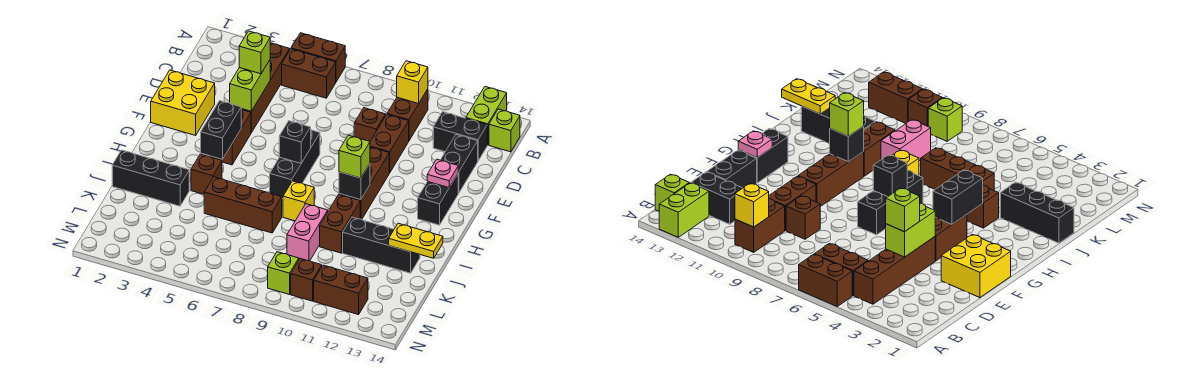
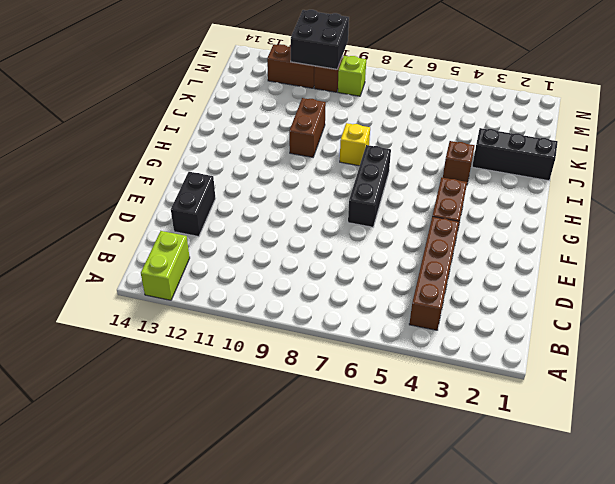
black 2x2 brick [291,10,349,69] -> none
none -> brown 1x2 brick [291,33,345,82]
none -> brown 1x2 brick [282,49,336,98]
none -> brown 1x2 brick [387,89,428,140]
none -> lime 1x1 brick [489,109,520,152]

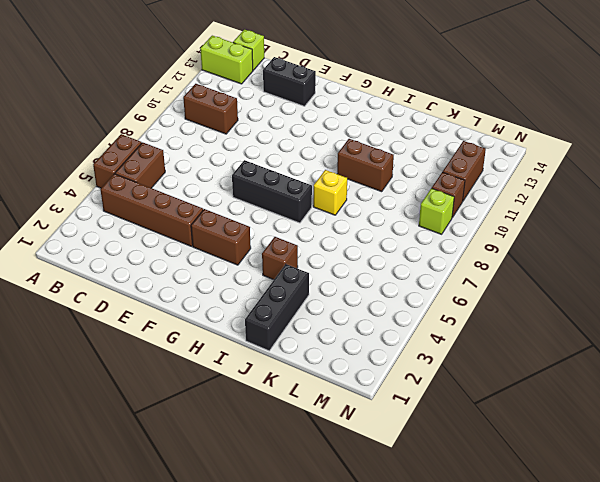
none -> black 1x2 brick [433,112,487,161]
none -> brown 1x1 brick [354,108,386,141]
none -> brown 1x2 brick [370,115,409,173]
none -> yellow 2x2 brick [151,70,215,135]

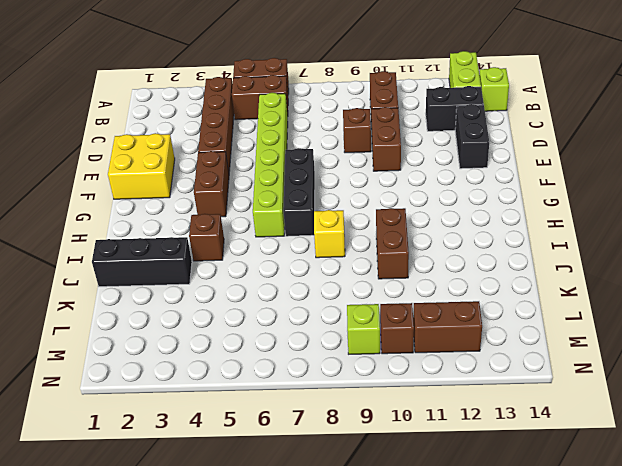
lime 1x6 brick [253,93,288,237] -> none
none -> brown 1x3 brick [339,147,389,219]
none -> black 1x2 brick [418,174,458,225]
none -> brown 1x3 brick [204,177,282,233]
none -> pink 1x2 brick [287,204,328,261]

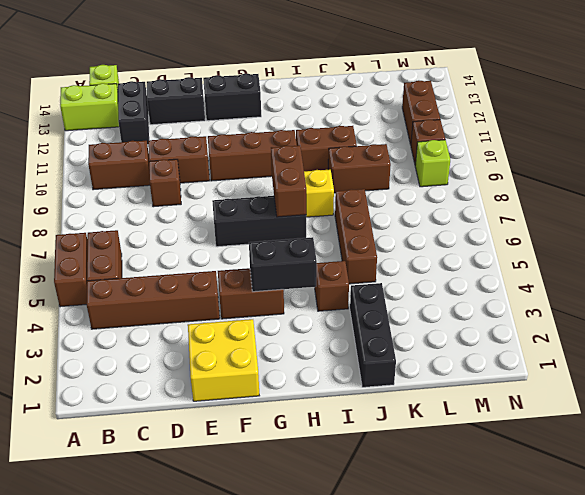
brown 1x2 brick [271,145,306,217] -> none
brown 1x2 brick [328,144,391,193] -> pink 1x2 brick [287,204,328,261]
none -> black 1x3 brick [343,217,420,273]
none -> yellow 1x1 brick [397,61,428,103]
none -> lime 1x2 brick [230,60,270,111]
none -> pink 1x1 plate [427,159,458,188]

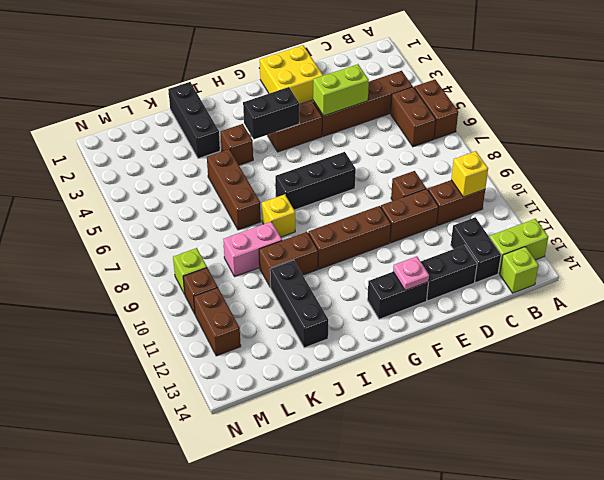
none -> black 1x1 brick [279,121,311,163]
none -> black 1x1 brick [339,164,370,200]
none -> yellow 1x2 plate [389,223,443,258]
none -> lime 1x1 brick [239,31,270,74]

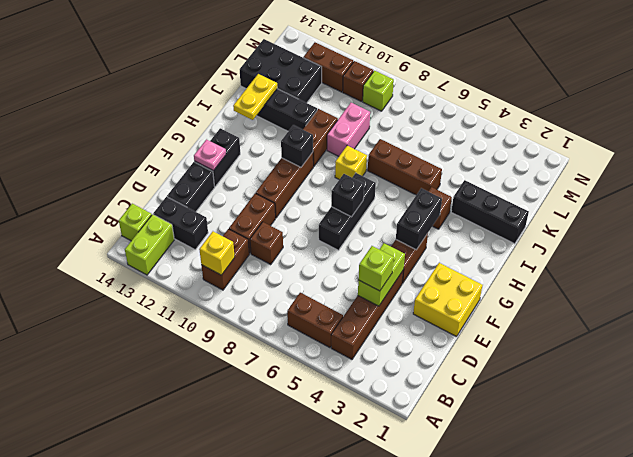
yellow 1x2 plate [233,74,277,120] -> yellow 1x2 plate turned to [389,223,443,258]
black 2x3 brick [240,39,322,103] -> none
none -> brown 1x2 brick [291,33,345,82]
none -> lime 1x1 brick [339,135,370,178]

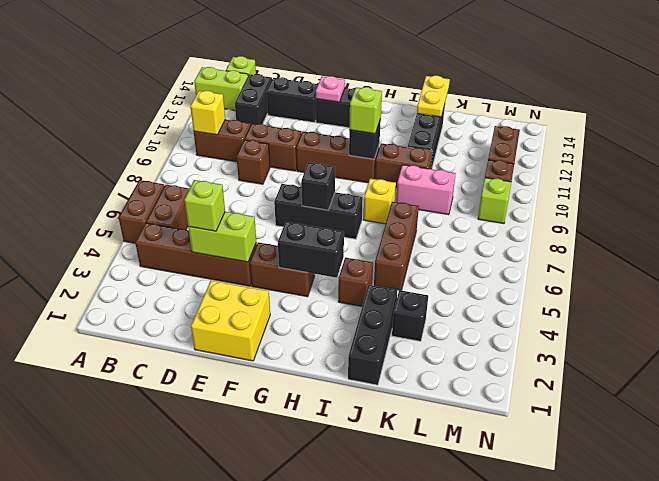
black 1x1 brick [392,290,428,341] -> none

